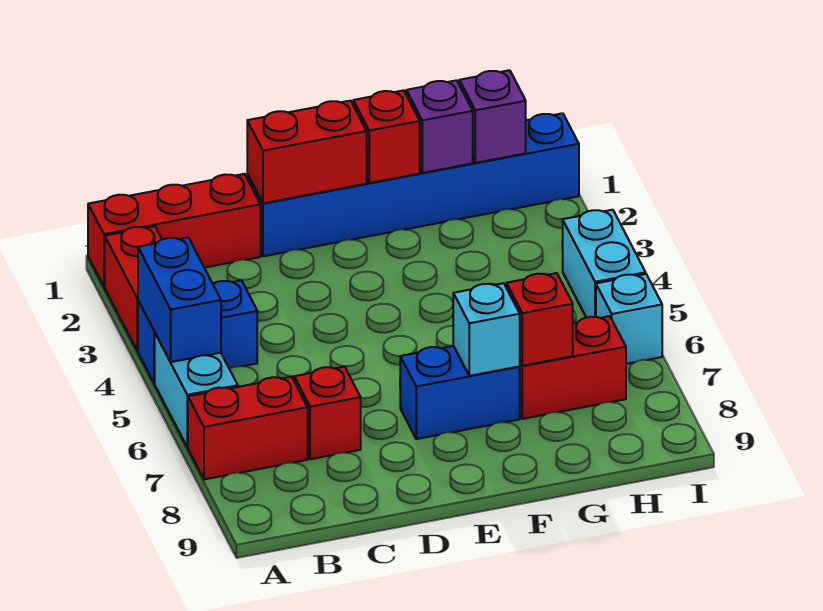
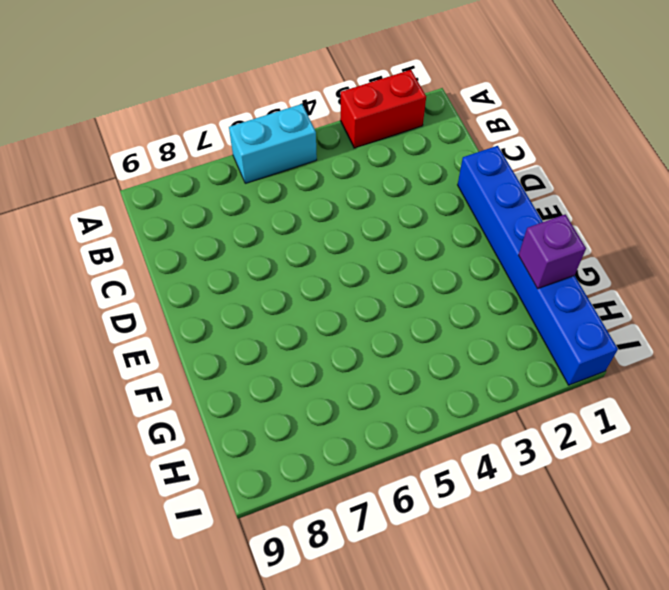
none -> red 1x3 brick [88,174,261,287]
none -> blue 1x2 brick [138,280,257,383]
none -> red 1x2 brick [188,377,308,479]

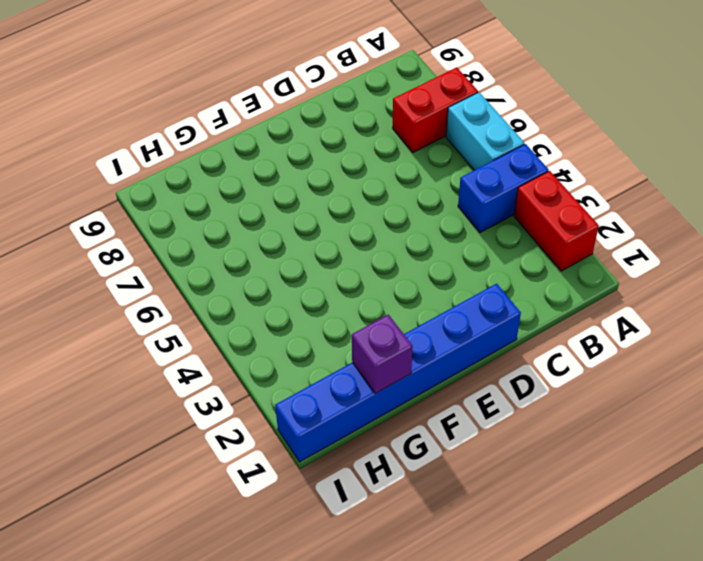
none -> red 1x3 brick [88,174,261,287]
none -> red 1x1 brick [294,367,361,459]
none -> blue 1x2 brick [400,346,520,439]

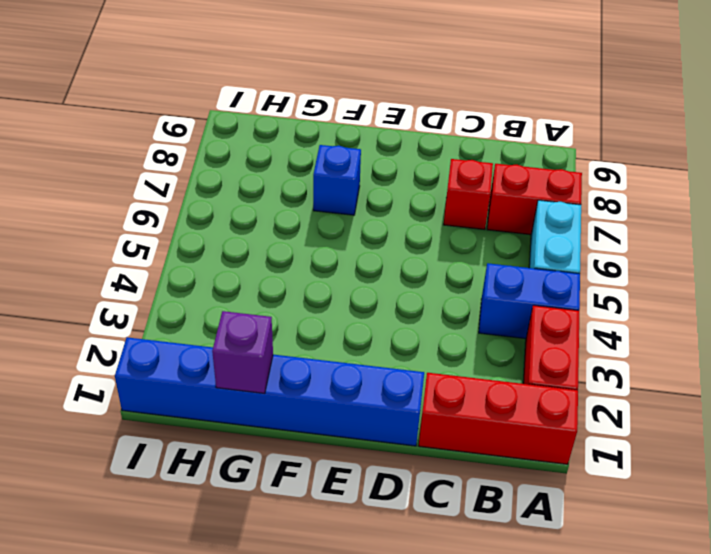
blue 1x1 brick [313,145,361,215] -> blue 1x2 brick [400,346,520,439]
none -> red 1x2 brick [520,316,626,419]
none -> cyan 1x2 brick [562,210,646,318]
none -> cyan 1x1 brick [596,274,662,364]

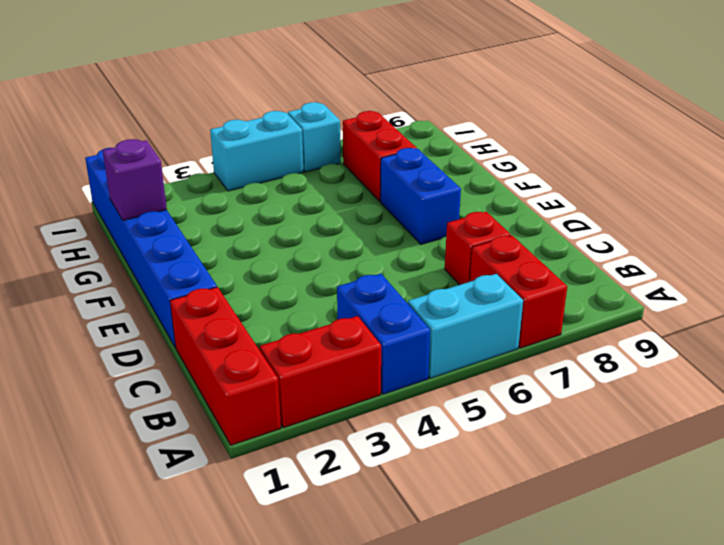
none -> blue 1x2 brick [138,237,221,362]
none -> red 1x2 brick [247,101,367,203]
none -> red 1x1 brick [353,90,420,183]

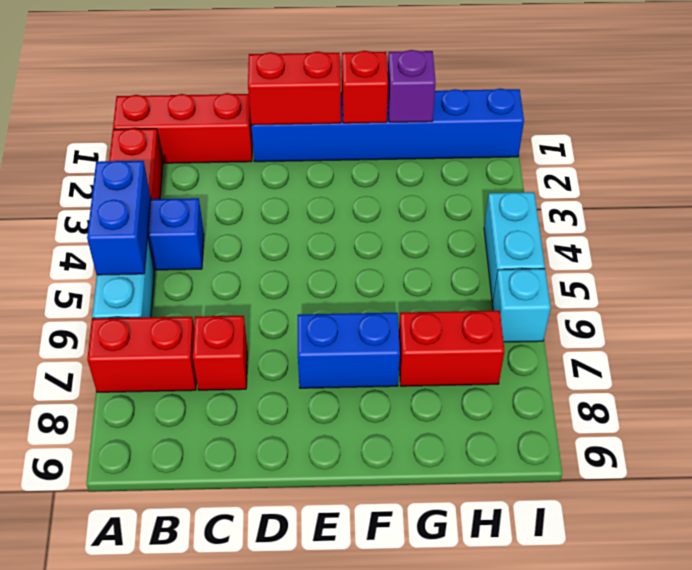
none -> cyan 1x1 brick [453,283,520,376]
none -> red 1x1 brick [506,273,573,366]
none -> purple 1x1 brick [459,70,526,163]

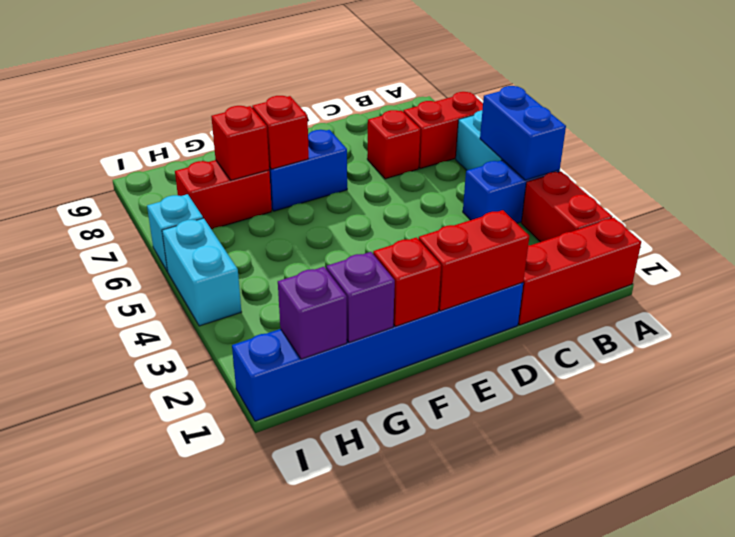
red 1x1 brick [252,96,309,169] -> cyan 1x1 brick [453,283,520,376]

